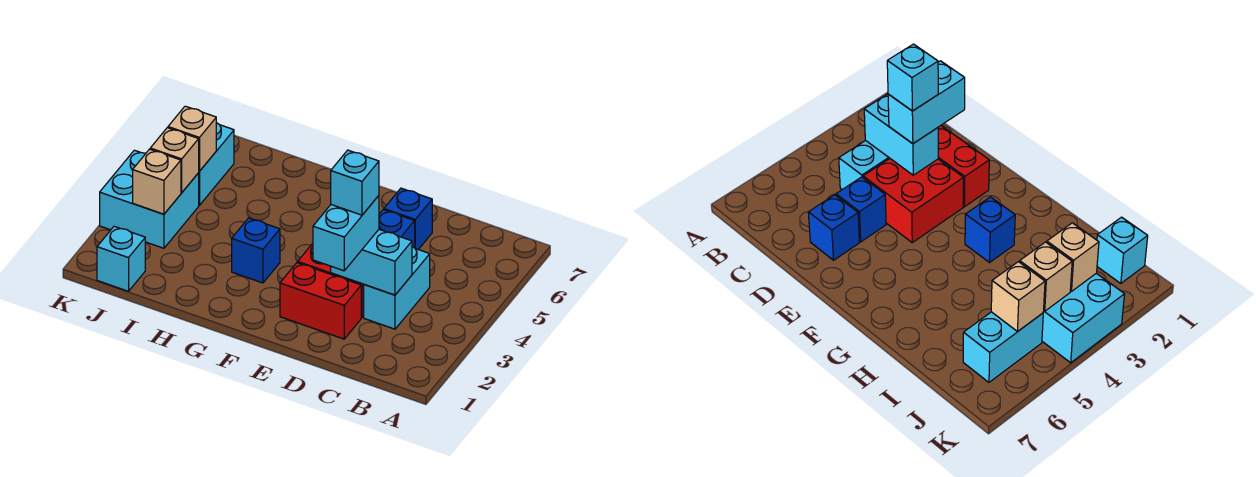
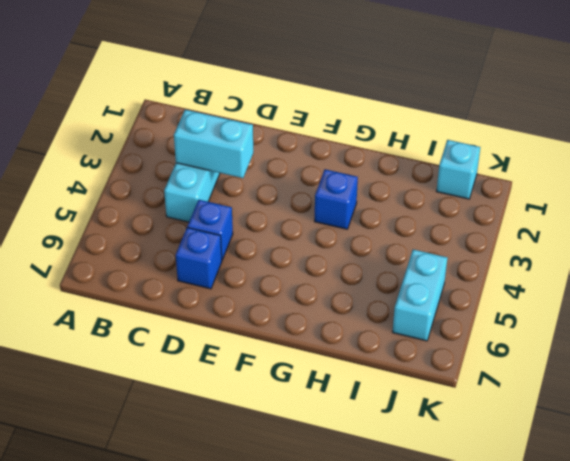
none -> red 1x2 brick [280,263,361,339]
none -> red 2x2 brick [863,159,964,242]
none -> cyan 2x2 brick [100,150,199,248]

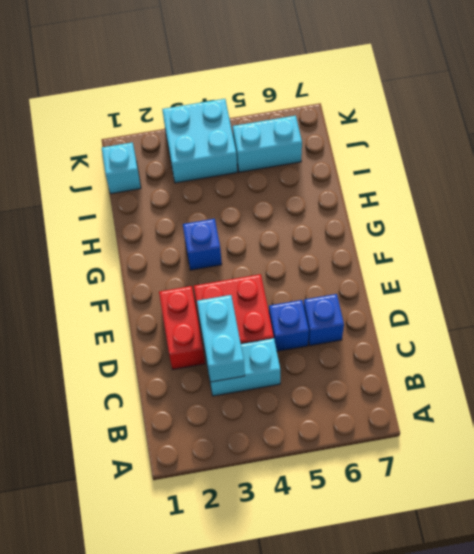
none -> tan 1x1 brick [133,149,181,214]
none -> tan 1x1 brick [150,128,199,193]
none -> tan 1x1 brick [168,106,216,171]

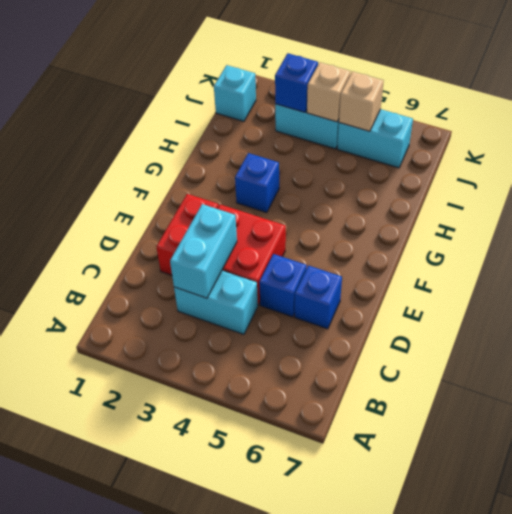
blue 1x1 brick [275,53,318,112] -> tan 1x1 brick [133,149,181,214]
none -> cyan 1x2 brick [313,196,379,271]
none -> cyan 1x1 brick [331,150,379,215]

